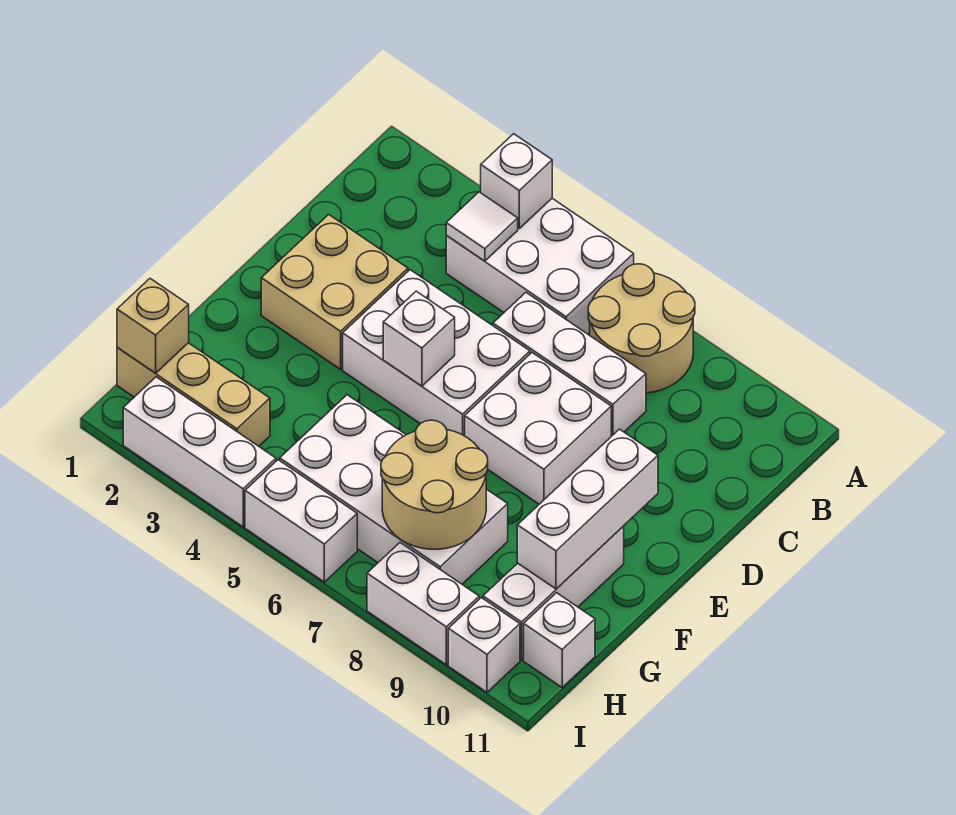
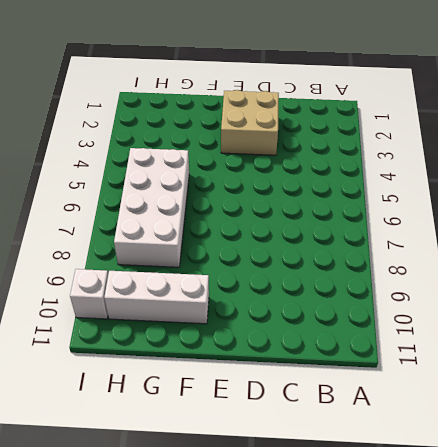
none -> white 2x3 brick [446,198,634,334]
none -> tan 2x2 round brick [588,264,695,393]
none -> white 1x3 brick [493,293,646,436]

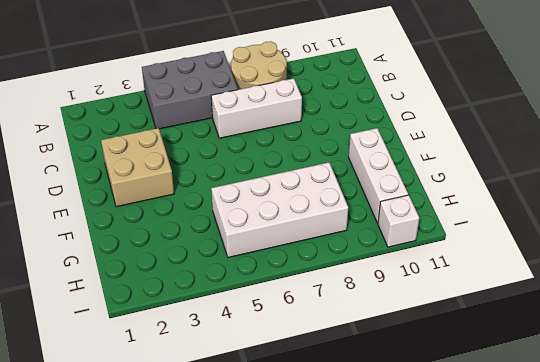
grey 2x3 brick [142,51,238,129] -> white 2x3 brick [446,198,634,334]
none -> white 2x3 brick [343,270,530,436]
none -> white 2x2 brick [465,353,611,504]
none -> tan 1x3 brick [117,343,270,446]

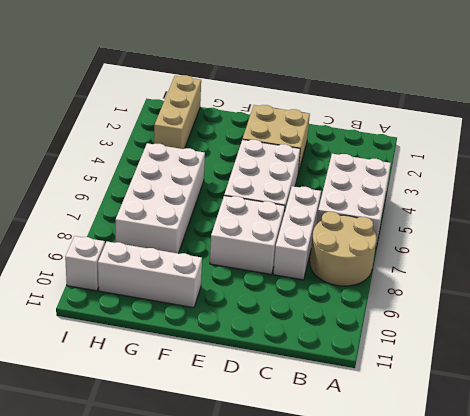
none -> white 1x1 brick [524,593,595,687]
none -> white 1x3 brick [123,377,276,527]
none -> white 1x2 brick [245,460,357,582]

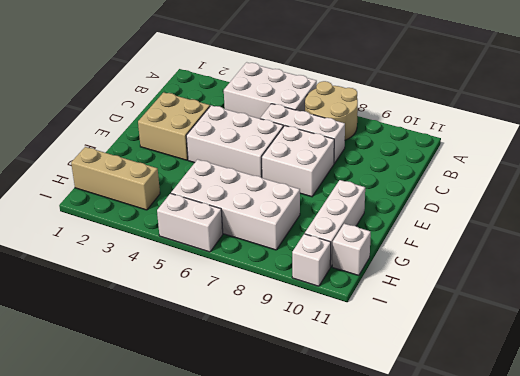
none -> white 1x3 brick [123,377,276,527]
none -> white 1x2 brick [367,543,479,665]
none -> white 1x1 brick [481,134,552,228]

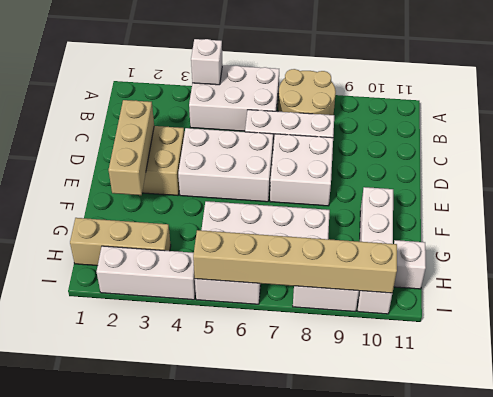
tan 1x3 brick [109,100,154,195] -> none
tan 1x6 brick [193,230,397,293] -> none
none -> white 1x1 tile [446,192,518,261]
none -> white 1x1 brick [383,291,455,386]
none -> white 1x3 brick [517,429,658,589]

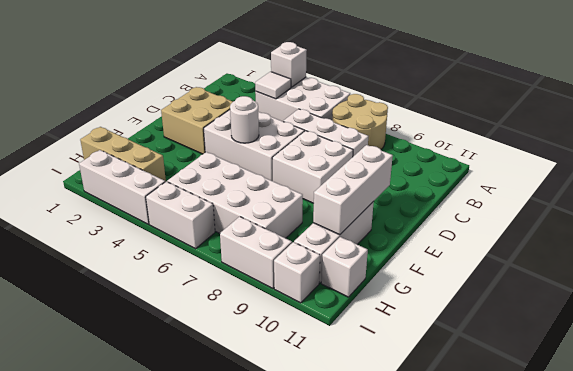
white 1x1 round brick [230,96,259,143] -> white 1x1 brick [383,291,455,386]
none -> tan 2x2 round brick [381,420,488,549]
none -> tan 1x1 brick [117,279,189,373]

